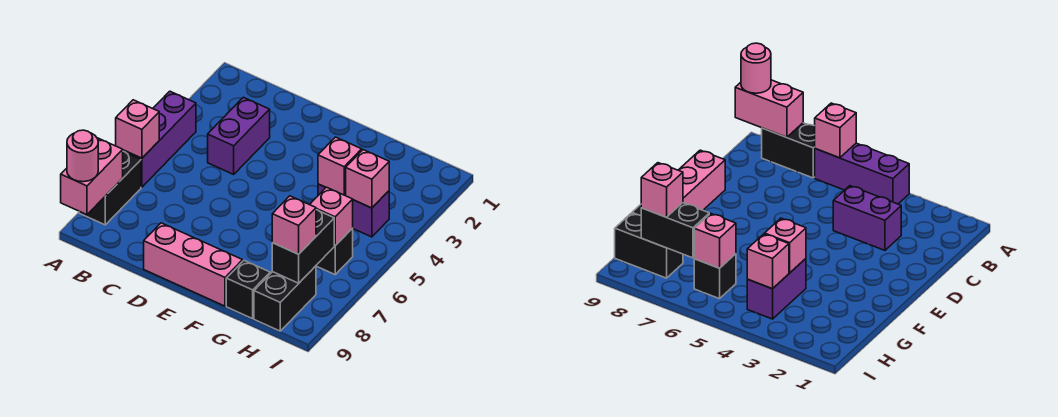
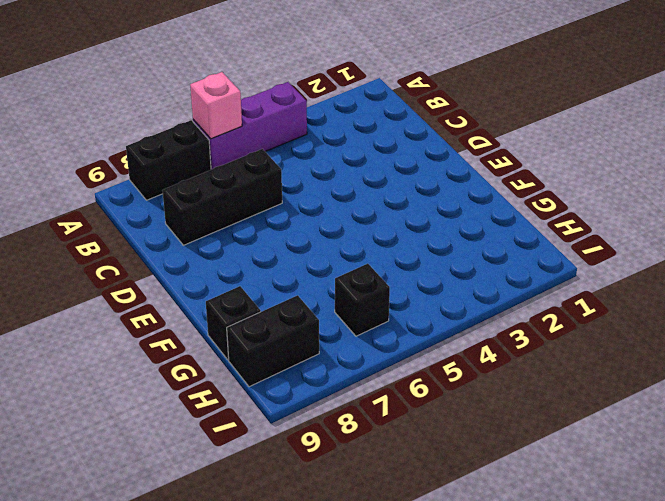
black 1x3 brick [162,149,282,245] -> none
none -> purple 1x2 brick [208,97,270,174]
none -> pink 1x3 brick [144,223,243,306]
none -> purple 1x2 brick [318,184,389,237]

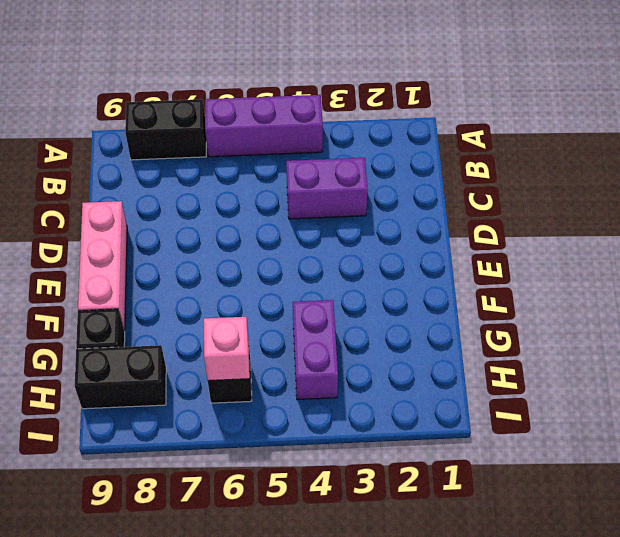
none -> pink 1x1 brick [116,100,159,158]
none -> pink 1x2 brick [61,138,123,215]
none -> pink 1x1 brick [318,137,362,195]

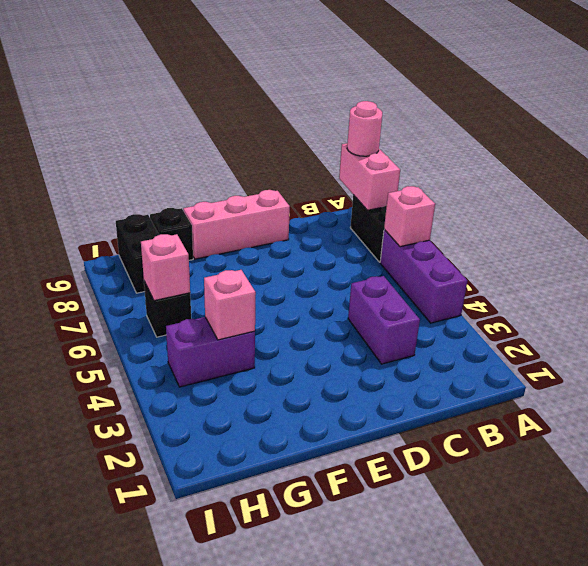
none -> pink 1x1 brick [346,150,389,208]
none -> black 1x2 brick [272,210,334,283]
none -> pink 1x1 brick [272,196,316,254]

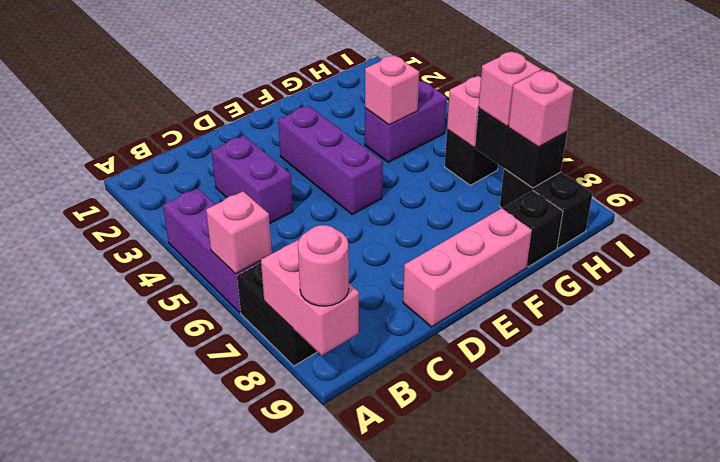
purple 1x3 brick [278,106,383,215] -> none
pink 1x1 brick [478,51,541,126] -> pink 1x1 brick moved to [346,150,389,208]

